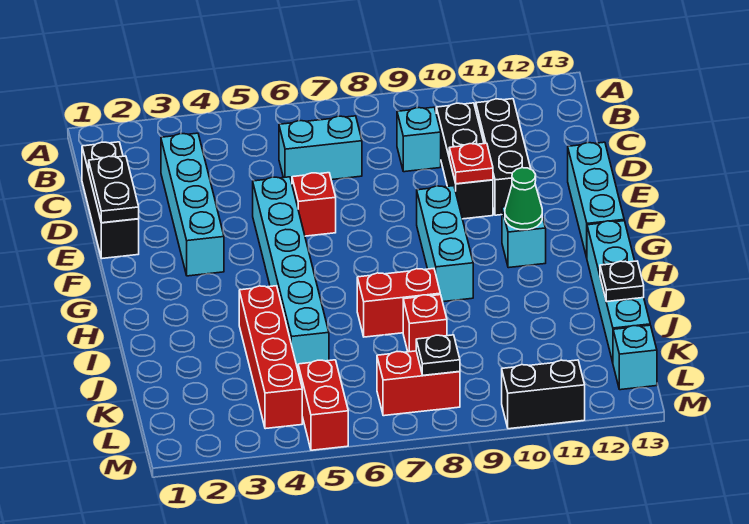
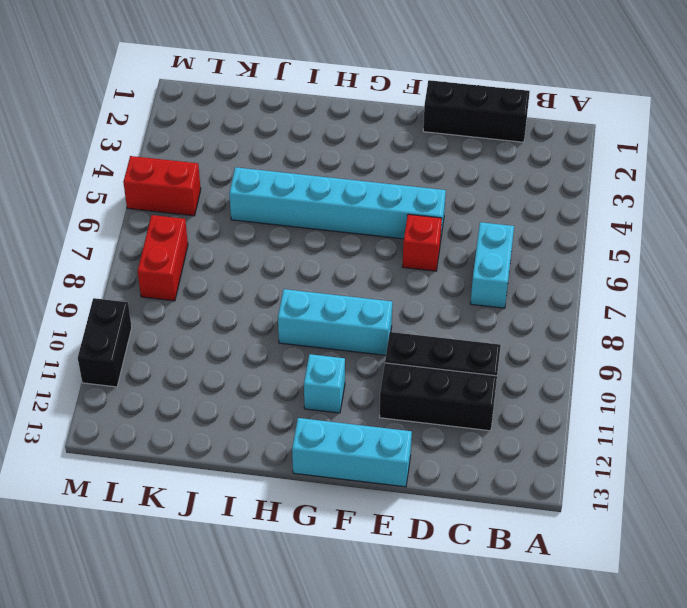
none -> cyan 1x4 brick [161,133,224,276]
none -> cyan 1x1 brick [397,107,441,172]
none -> cyan 1x4 brick [587,221,650,362]

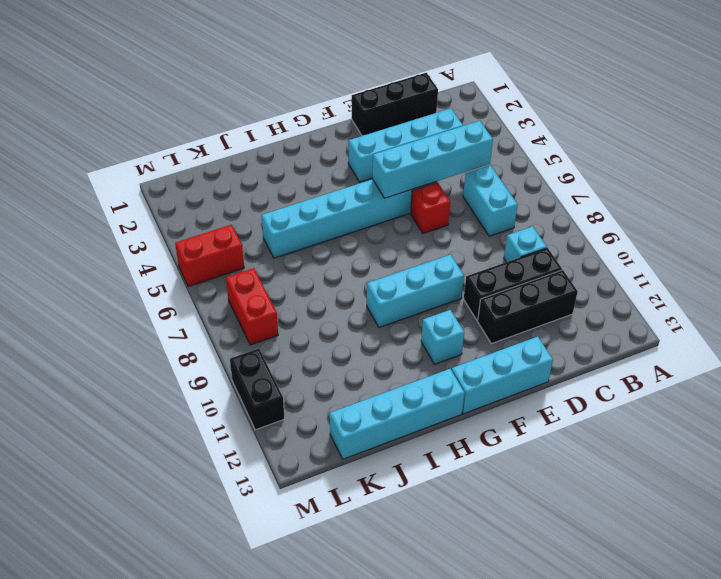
cyan 1x4 brick [373,121,493,198] -> none
none -> red 1x4 brick [239,286,302,429]
none -> red 1x2 brick [357,269,440,337]
none -> red 1x1 brick [403,295,447,352]

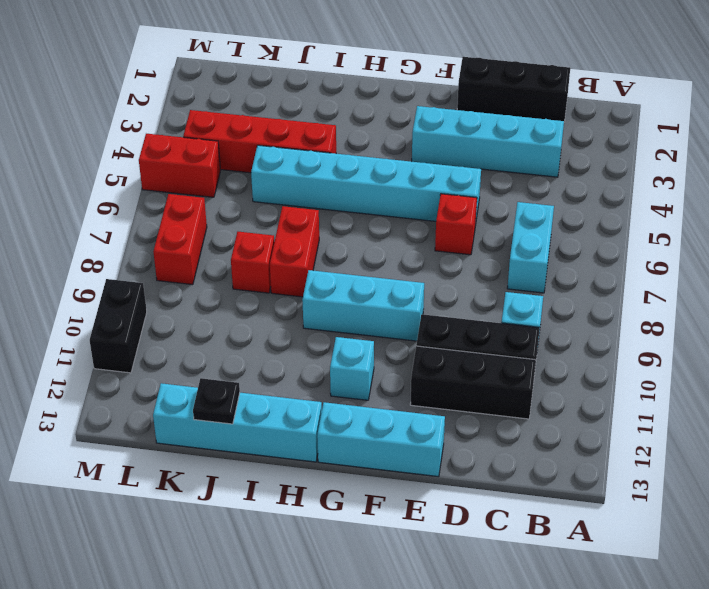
none -> cyan 1x1 brick [613,325,657,390]
none -> black 1x2 plate [89,156,139,223]
none -> red 1x1 plate [449,143,493,184]

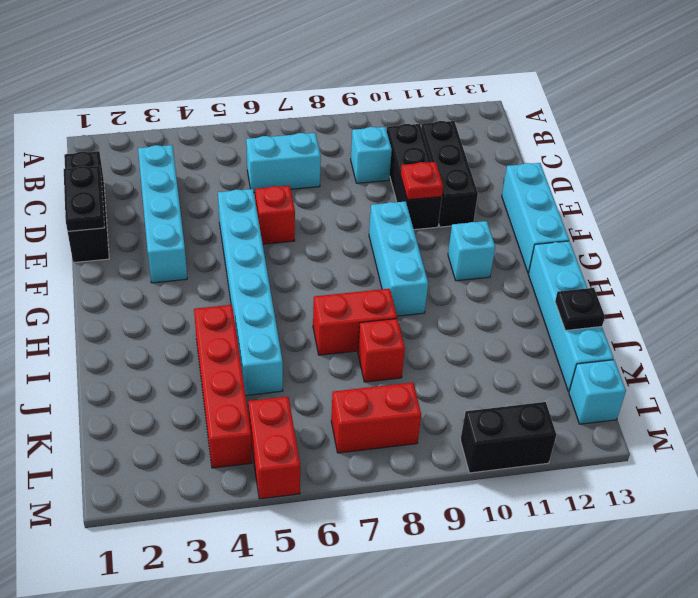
none -> green 1x1 cone [505,168,542,230]
none -> black 1x1 plate [416,335,460,375]

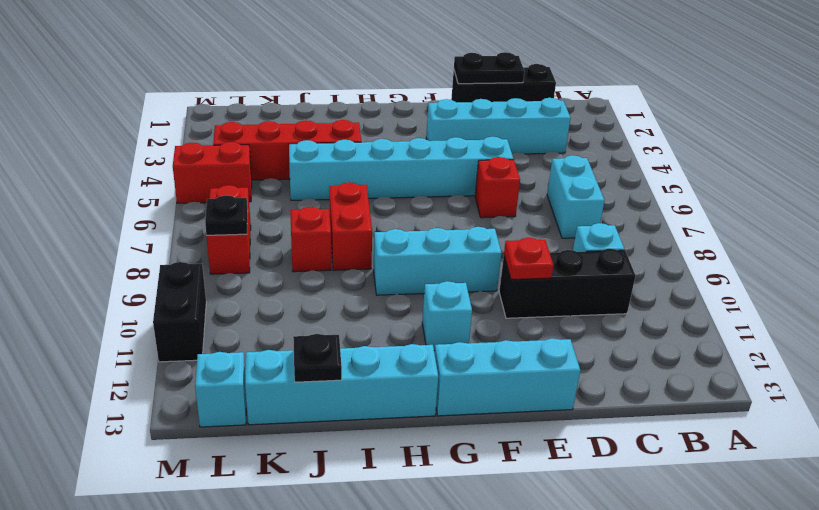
none -> black 1x3 brick [476,99,531,215]
none -> green 1x1 cone [505,168,542,230]

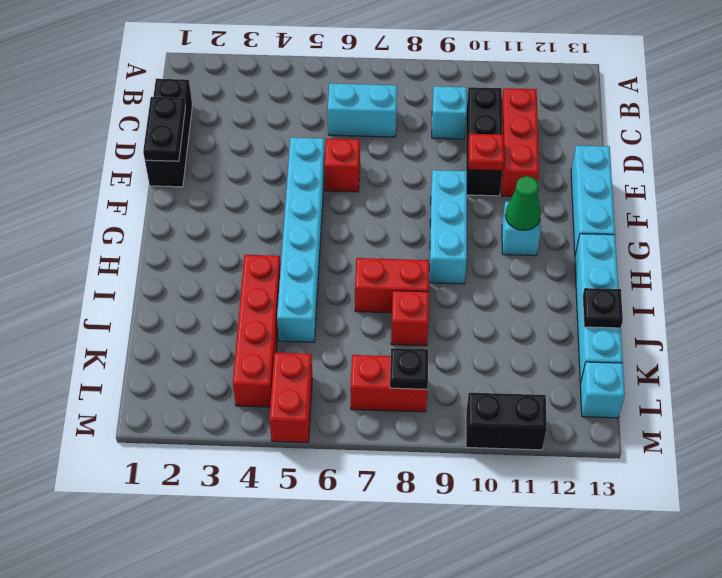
red 1x3 brick [501,88,539,196] -> black 1x3 brick [476,99,531,215]
none -> cyan 1x4 brick [161,133,224,276]

